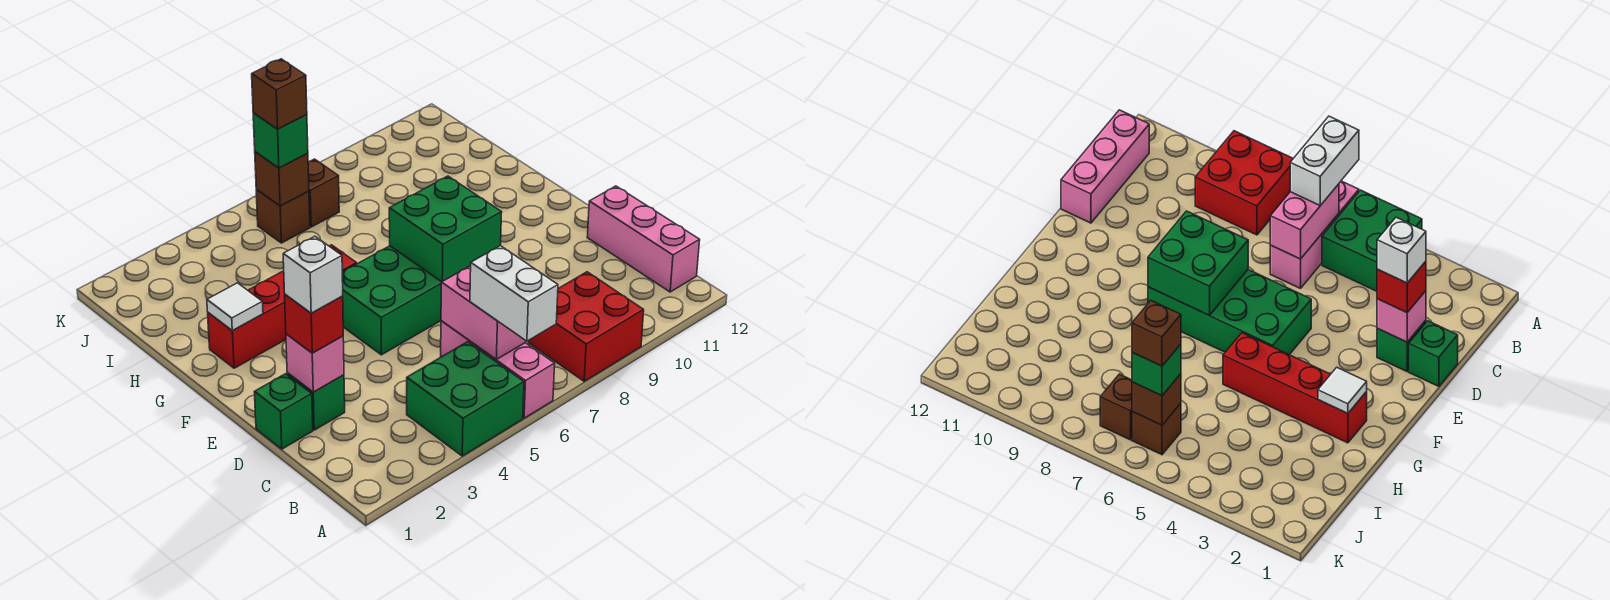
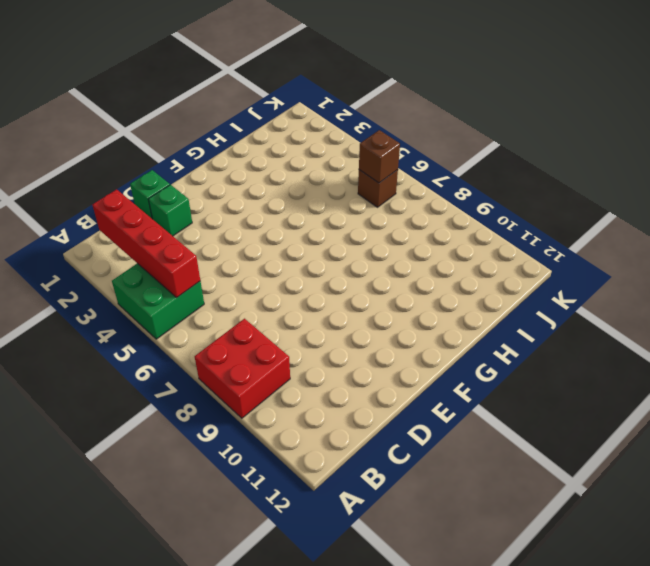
red 1x4 brick [92,189,200,297] -> red 1x4 brick moved to [208,245,357,368]
none -> pink 1x3 brick [441,321,555,418]
none -> pink 1x3 brick [587,186,700,292]
none -> green 2x4 brick [342,246,441,355]

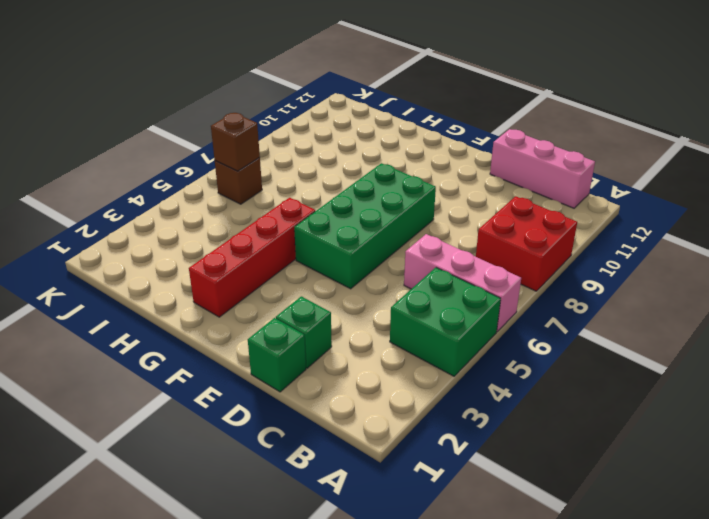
none -> brown 1x1 brick [308,159,339,227]
none -> pink 1x2 brick [441,266,526,359]
none -> pink 1x1 brick [286,334,344,392]

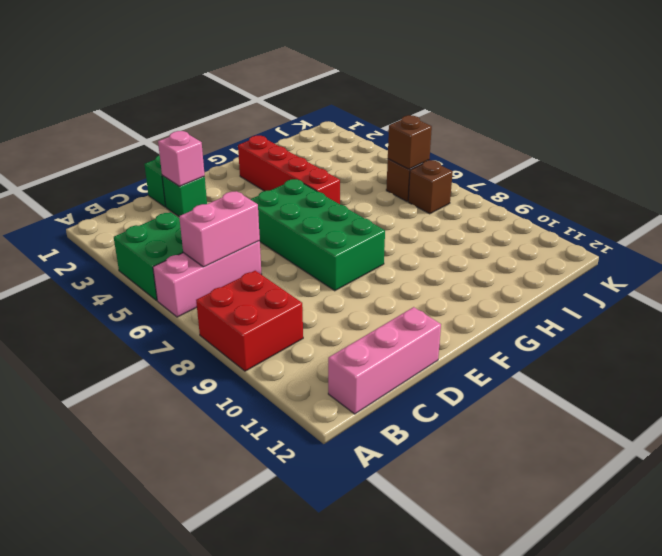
none -> green 2x2 brick [389,176,502,282]
none -> white 1x1 tile [207,283,263,331]
none -> white 1x2 brick [470,246,558,341]

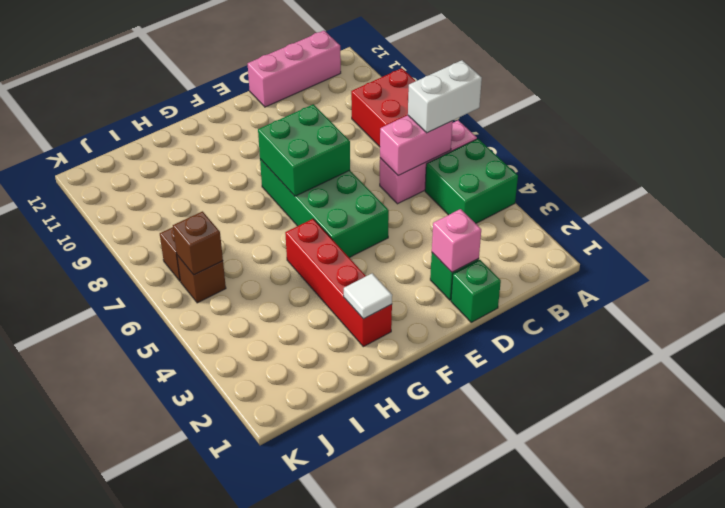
none -> red 1x1 brick [285,294,343,353]
none -> green 1x1 brick [253,113,308,168]
none -> white 1x1 brick [283,236,343,313]

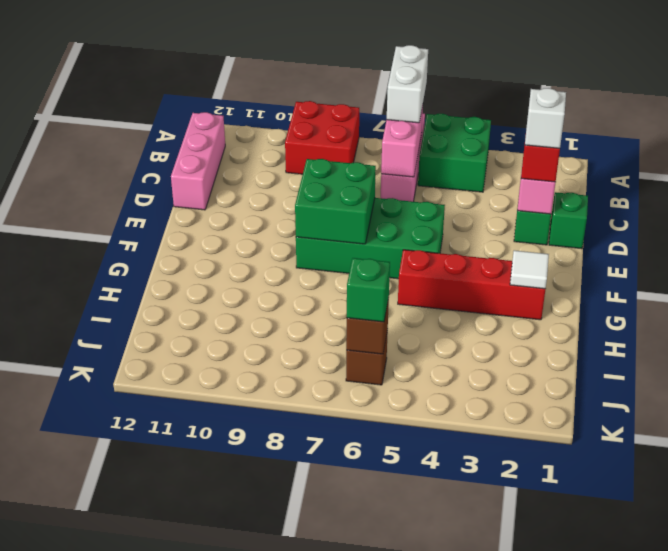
none -> brown 1x1 brick [308,159,339,227]
none -> brown 1x1 brick [252,59,307,129]

